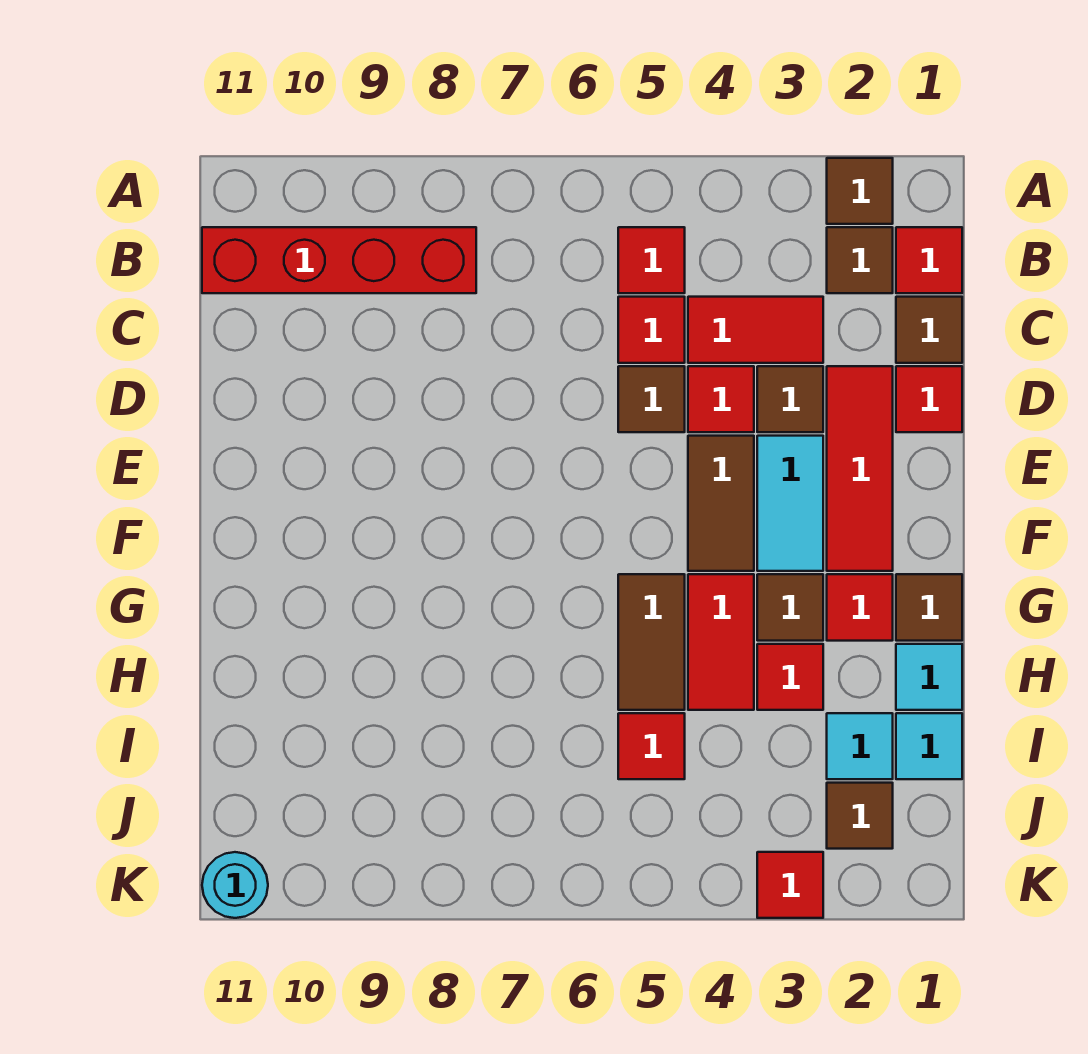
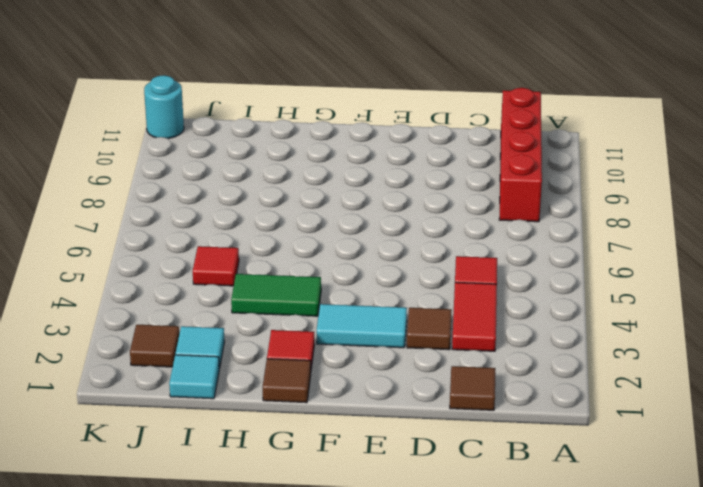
green 1x2 tile [231,274,321,316] -> red 1x2 tile [688,574,754,710]
none -> brown 1x1 tile [827,158,893,224]
none -> red 1x1 tile [896,227,962,293]
none -> brown 1x1 tile [827,227,893,293]

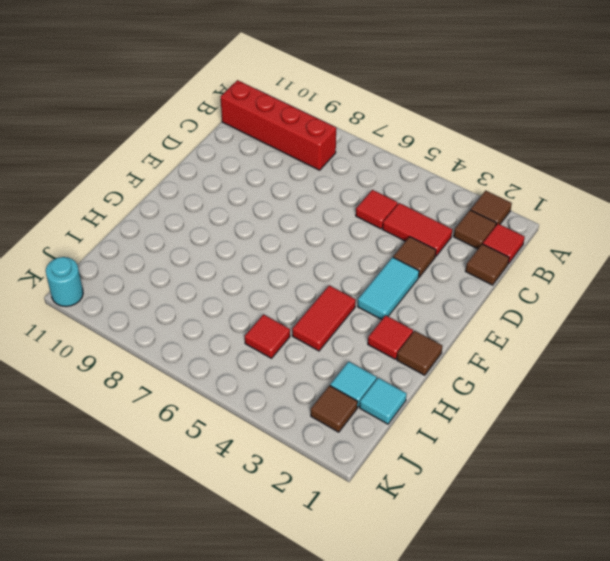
none -> red 1x1 tile [618,227,685,293]
none -> red 1x1 tile [896,366,962,432]
none -> red 1x3 tile [827,366,893,571]

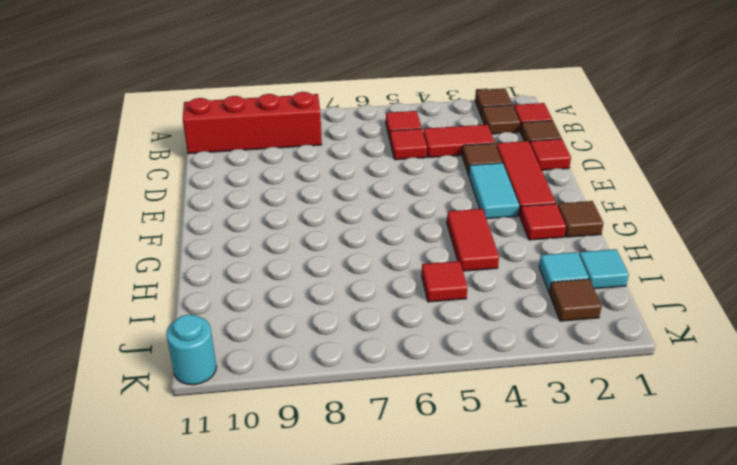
none -> red 1x1 tile [688,366,754,432]
none -> brown 1x1 tile [618,366,685,432]
none -> brown 1x2 tile [688,436,754,571]

